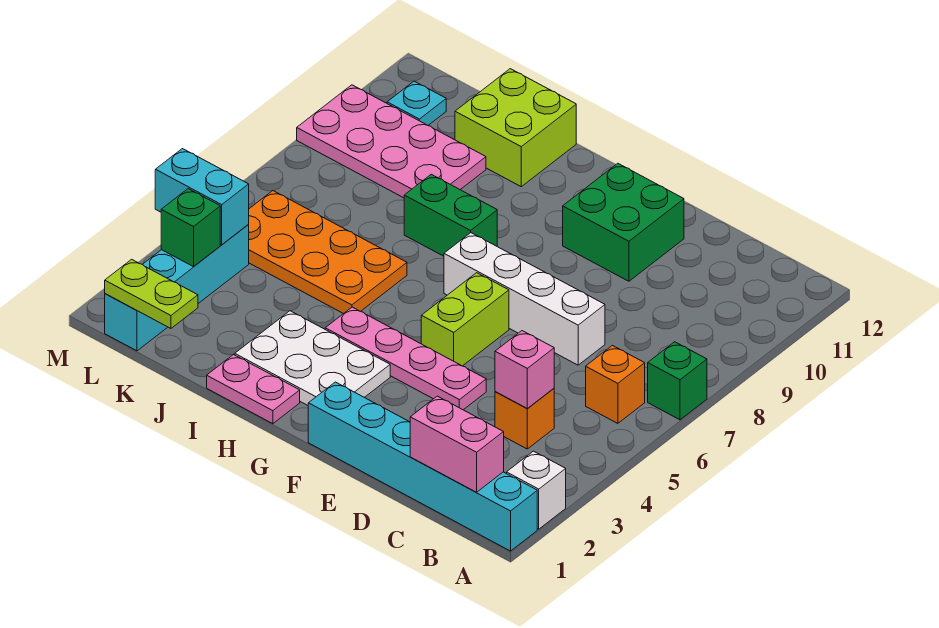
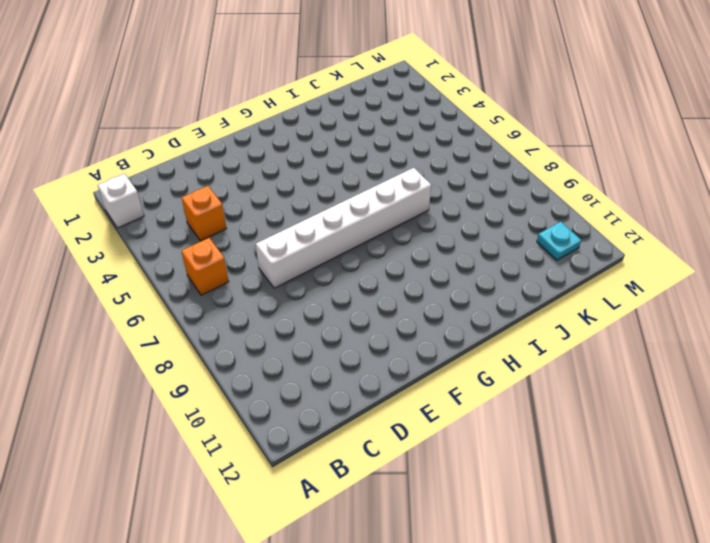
white 1x6 brick [256,168,431,288] -> white 1x4 brick [444,233,605,365]
none -> cyan 1x6 brick [308,382,537,551]
none -> green 1x1 brick [648,342,707,420]
none -> pink 1x4 plate [325,307,486,410]

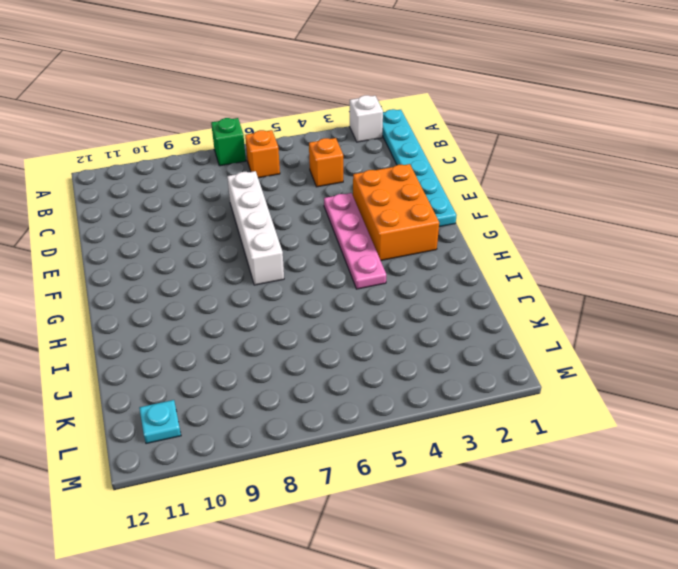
cyan 1x6 plate [382,109,457,227] -> cyan 1x6 brick [308,382,537,551]
orange 2x3 brick [353,164,439,260] -> white 2x3 plate [235,311,390,405]
none -> green 2x2 brick [563,163,684,281]
none -> lime 1x2 brick [421,273,509,366]
none -> pink 1x2 plate [207,355,300,424]

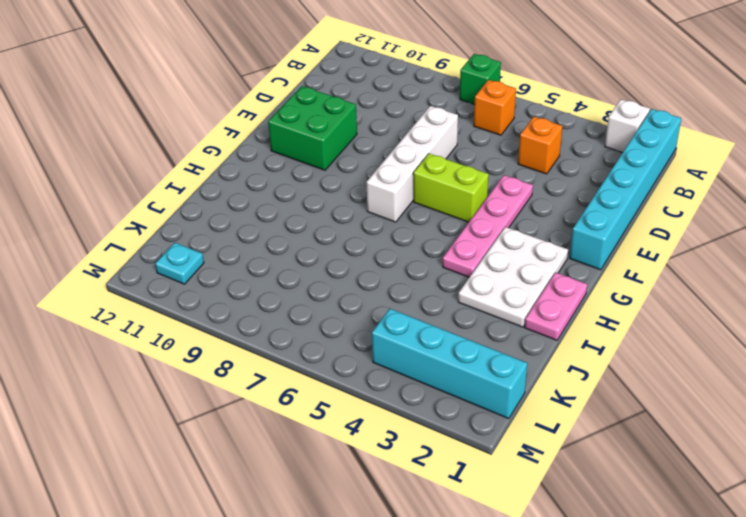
none -> green 1x2 brick [404,174,497,256]
none -> orange 2x4 plate [249,191,407,314]
none -> lime 2x2 brick [455,69,576,187]

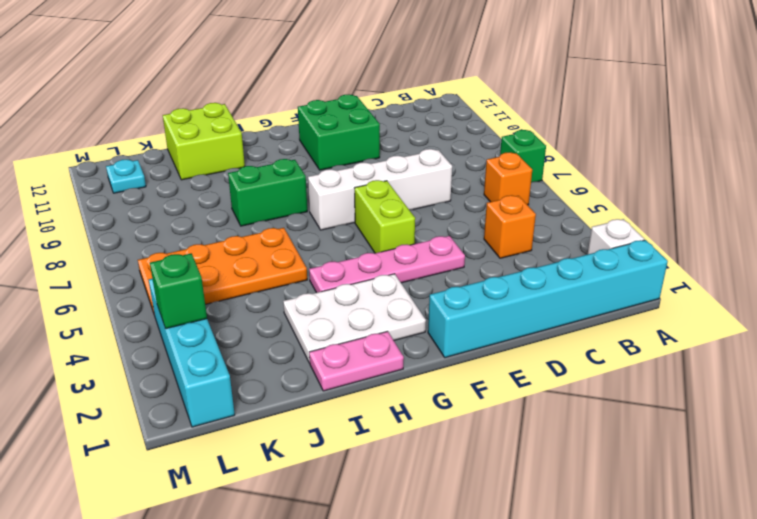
none -> pink 2x4 plate [297,85,486,198]
none -> pink 1x2 brick [410,396,504,492]
none -> pink 1x1 brick [495,331,554,409]

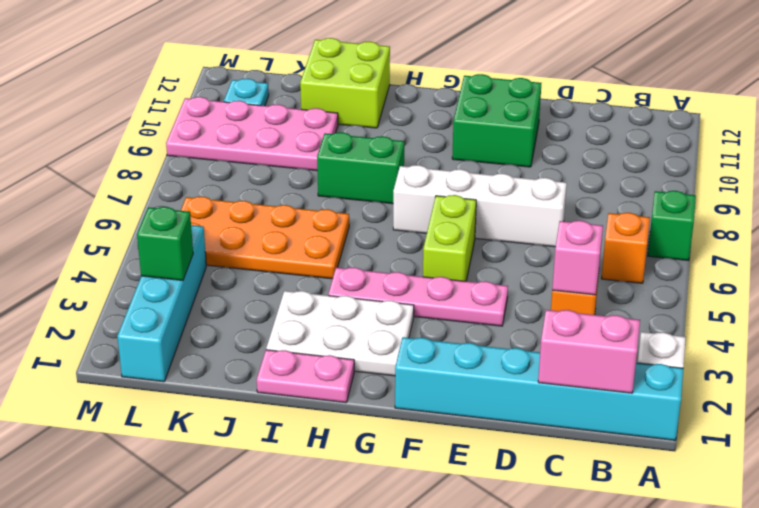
none -> lime 1x2 plate [105,259,198,328]
none -> cyan 1x2 brick [155,149,249,245]

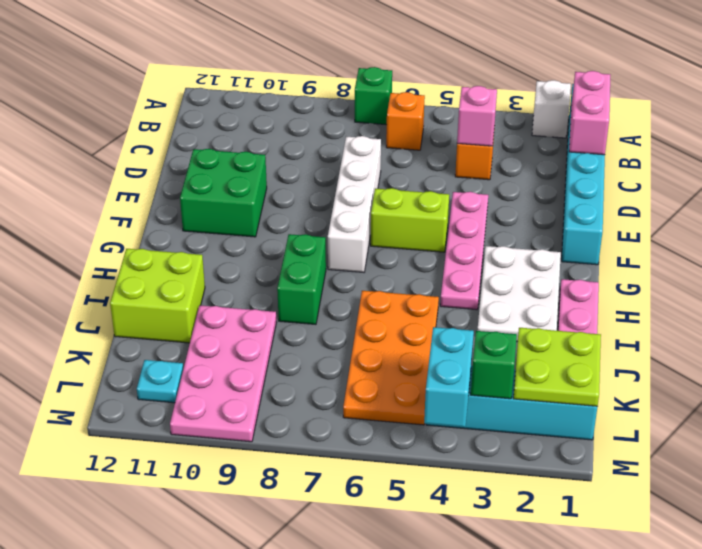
lime 2x2 plate [514,328,601,406] -> lime 1x2 plate [105,259,198,328]

